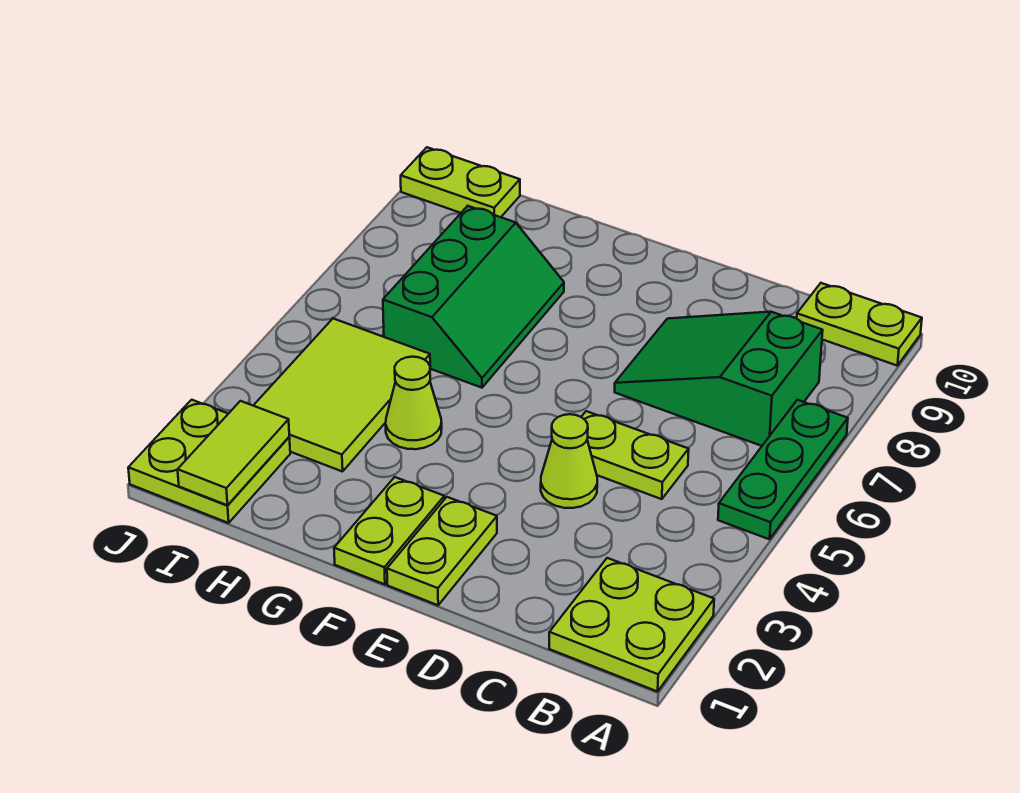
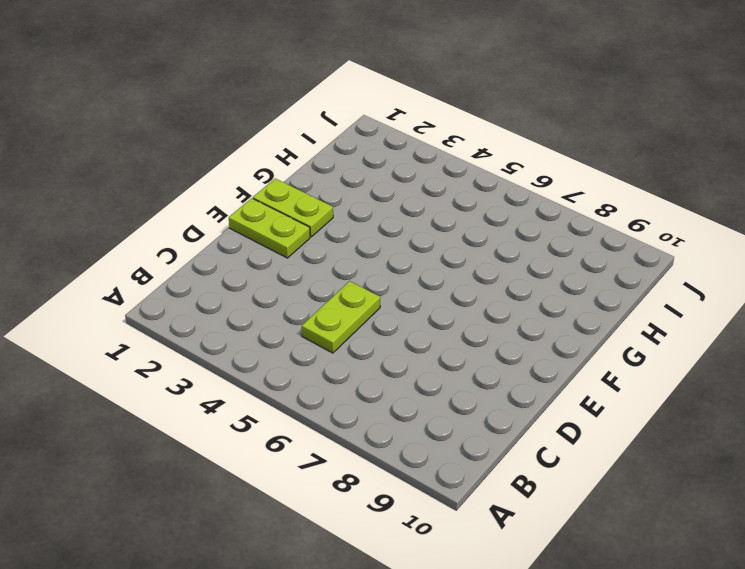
none -> lime 2x2 plate [549,558,714,691]
none -> green 1x3 plate [718,400,848,539]
none -> lime 1x2 plate [797,283,922,366]

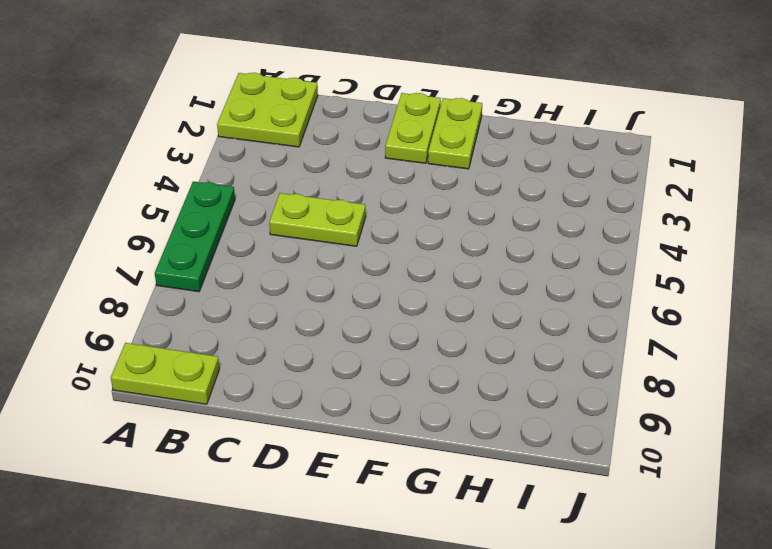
none -> green 2x3 slope [615,312,823,446]
none -> lime 1x1 cone [541,414,597,508]
none -> lime 1x1 cone [386,357,442,449]

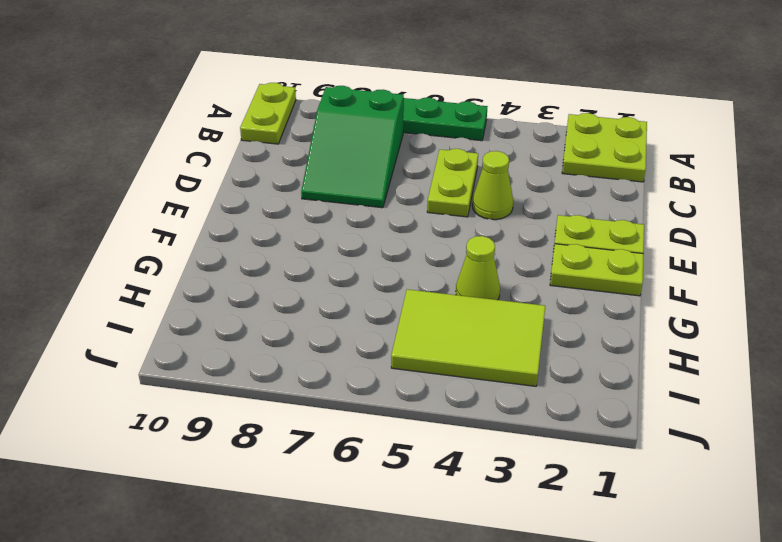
none -> green 2x3 slope [383,206,564,388]
none -> lime 2x2 plate [128,400,290,523]
none -> lime 1x2 plate [401,147,520,217]

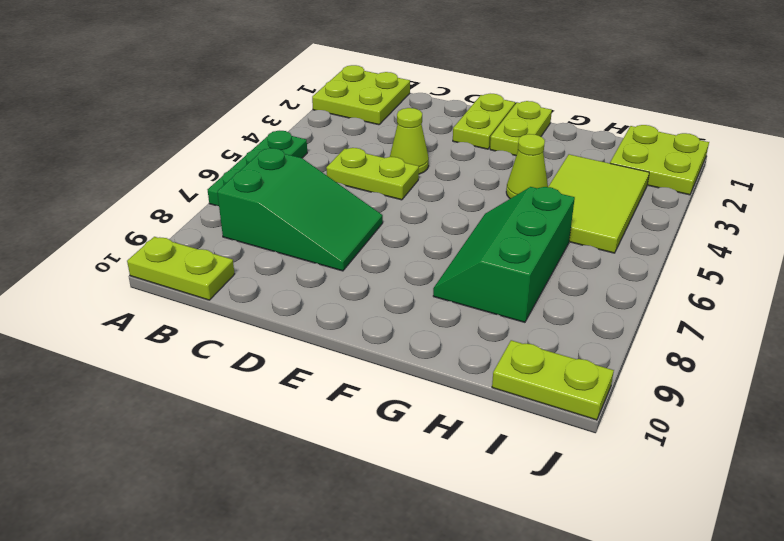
none -> lime 1x2 tile [178,401,289,505]

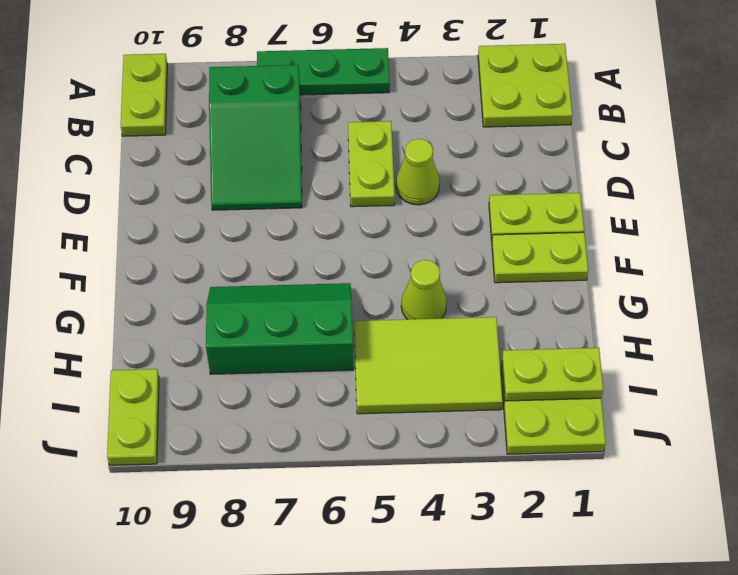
lime 1x2 plate [502,348,603,401] -> lime 1x2 tile [178,401,289,505]

